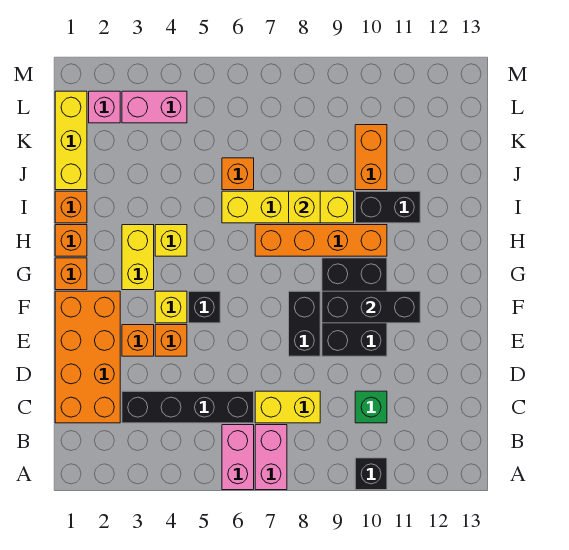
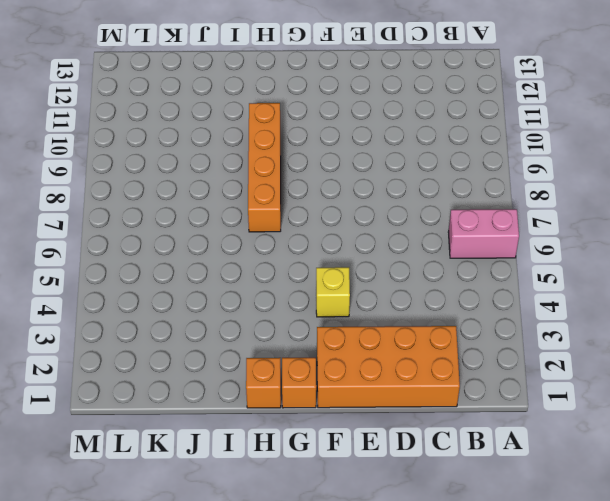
none -> pink 1x2 brick [255,425,287,490]
none -> black 1x1 brick [355,458,387,490]
none -> black 1x4 brick [122,391,254,423]

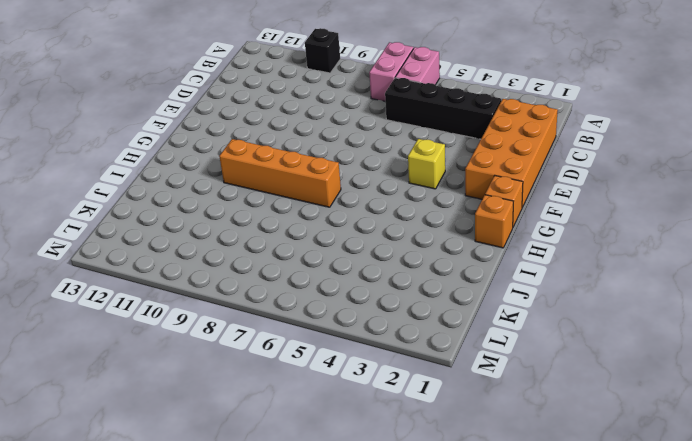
none -> yellow 1x2 brick [255,391,320,423]
none -> green 1x1 brick [355,391,387,423]
none -> orange 1x1 brick [122,325,154,356]

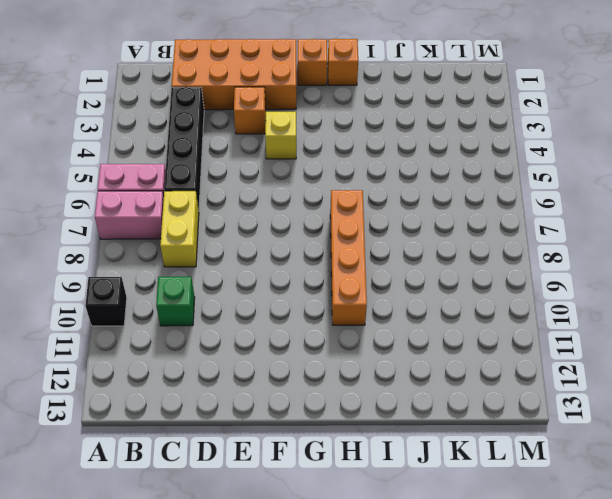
none -> orange 1x1 brick [155,325,187,356]
none -> black 1x2 brick [289,291,320,356]
none -> black 2x3 brick [322,258,387,356]

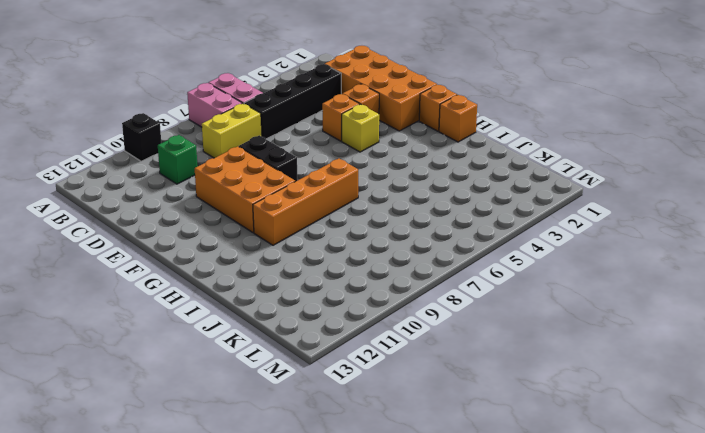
orange 2x3 brick [195,146,295,233] -> black 2x3 brick [322,258,387,356]
none -> black 1x1 brick [189,291,220,323]
none -> yellow 1x2 brick [122,225,154,290]
none -> yellow 1x1 brick [155,225,187,256]

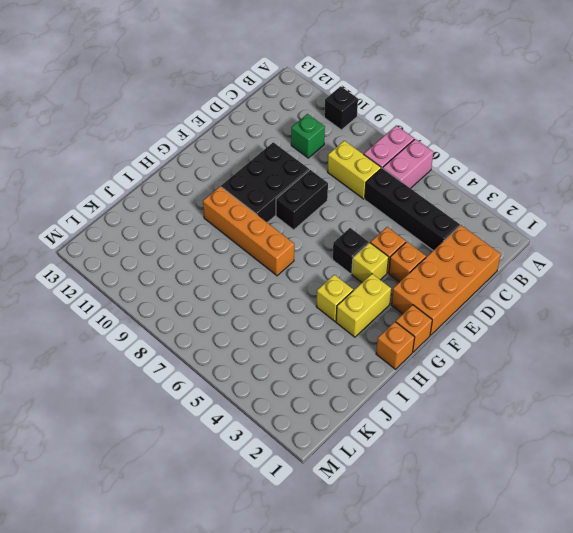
none -> orange 1x1 brick [55,191,87,223]
none -> yellow 1x4 brick [222,191,354,223]
none -> black 1x2 brick [355,191,420,223]

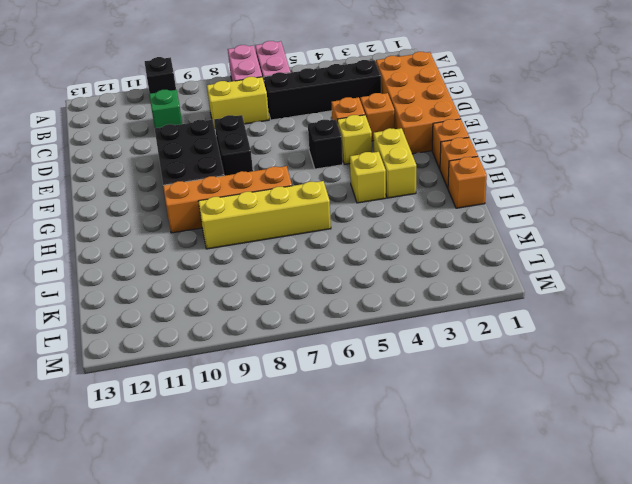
none -> black 1x2 brick [355,191,420,223]
none -> yellow 1x3 brick [55,91,87,190]
none -> orange 1x1 brick [222,158,254,190]

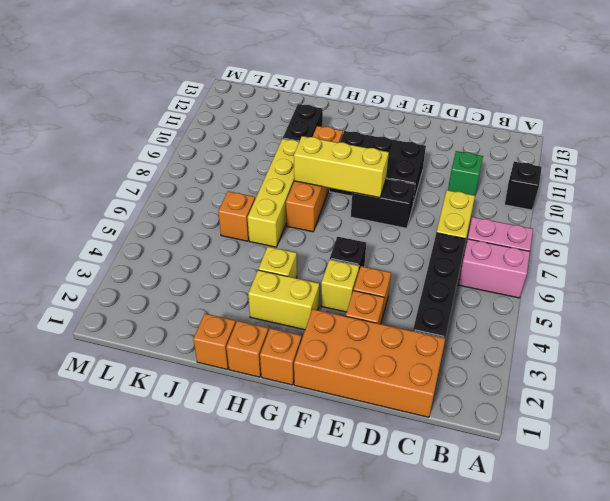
yellow 1x3 brick [294,136,389,198] -> yellow 1x3 brick moved to [55,91,87,190]
none -> orange 1x2 brick [355,125,387,190]
none -> pink 1x1 brick [89,91,120,123]
none -> pink 1x2 brick [122,91,187,123]

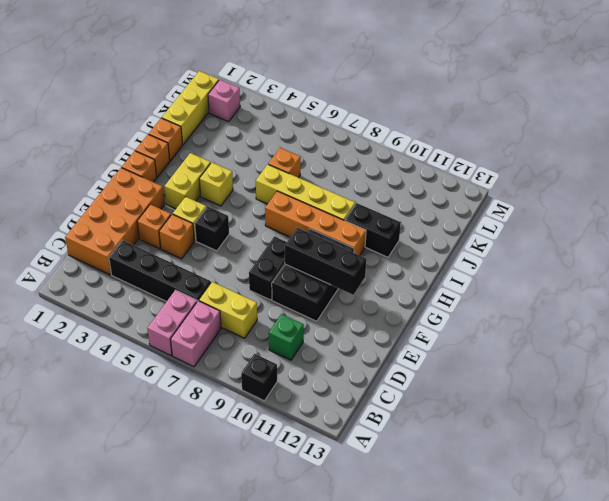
none -> orange 1x2 brick [355,125,387,190]
none -> pink 1x2 brick [122,91,187,123]
none -> yellow 1x1 brick [289,191,320,223]

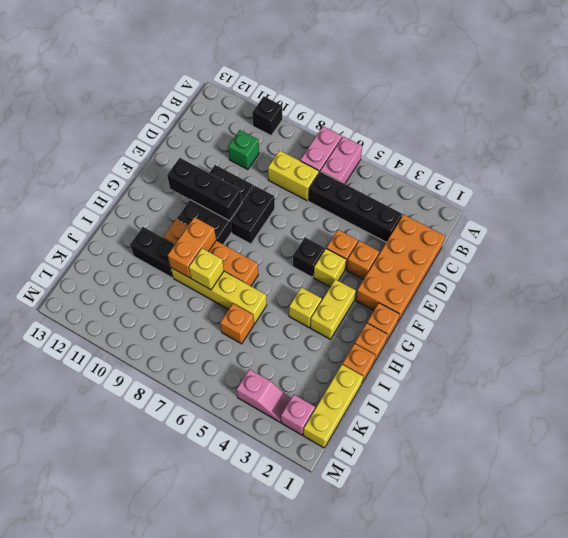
orange 1x2 brick [168,217,216,278] -> orange 1x2 brick moved to [355,125,387,190]
pink 1x2 slope [237,369,291,422] -> pink 1x2 brick [122,91,187,123]

